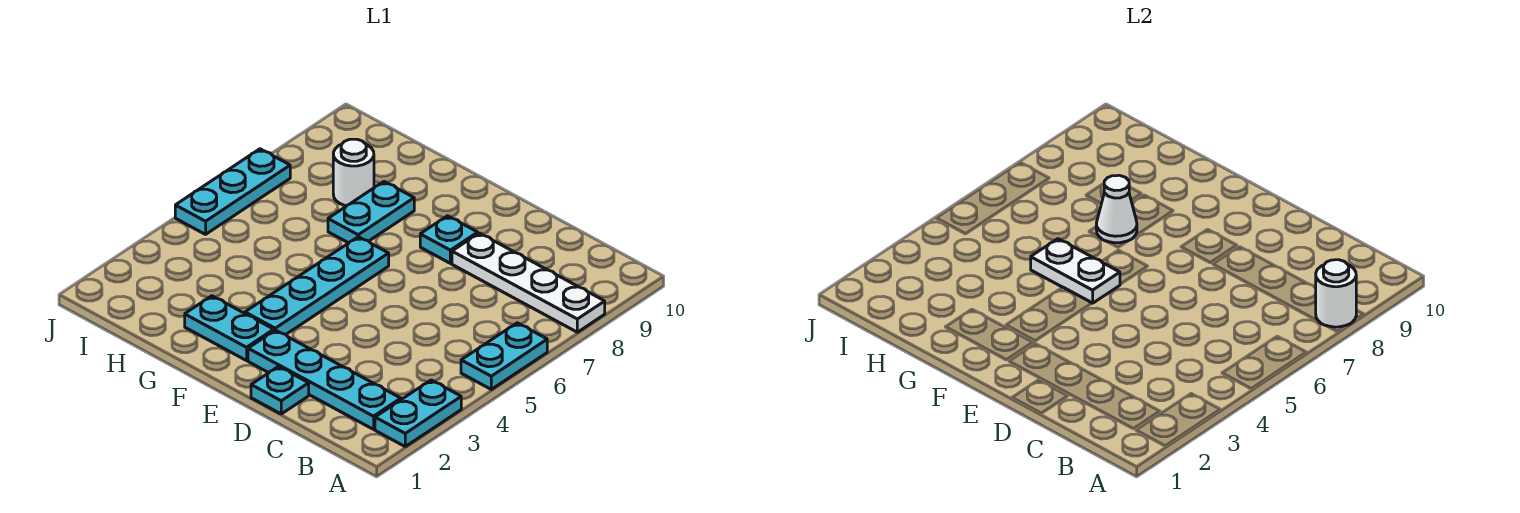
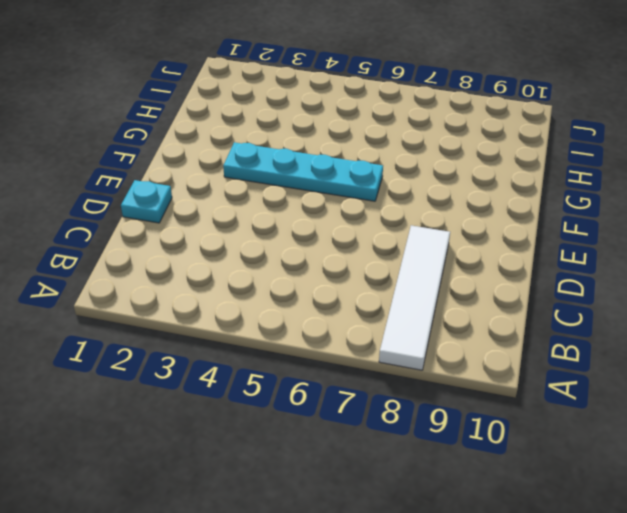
white 1x4 tile [379,225,450,370] -> white 1x4 plate [452,233,605,332]
none -> cyan 1x2 plate [375,380,461,446]
none -> cyan 1x2 plate [461,323,547,389]
none -> cyan 1x4 plate [248,330,401,429]

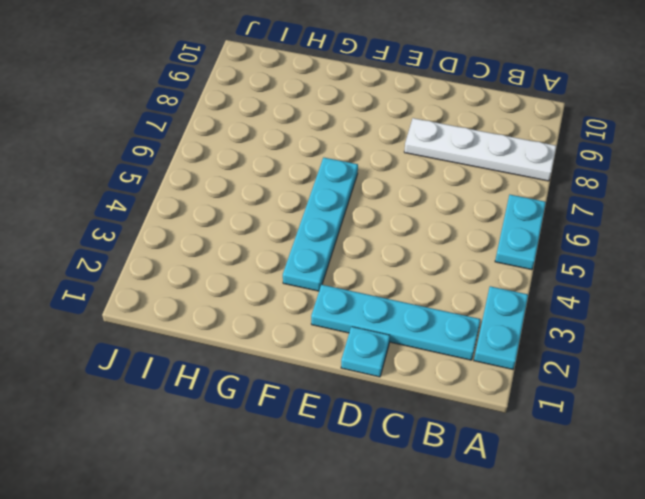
none -> cyan 1x1 plate [420,216,478,263]
none -> cyan 1x2 plate [185,296,274,361]
none -> cyan 1x2 plate [328,182,414,243]

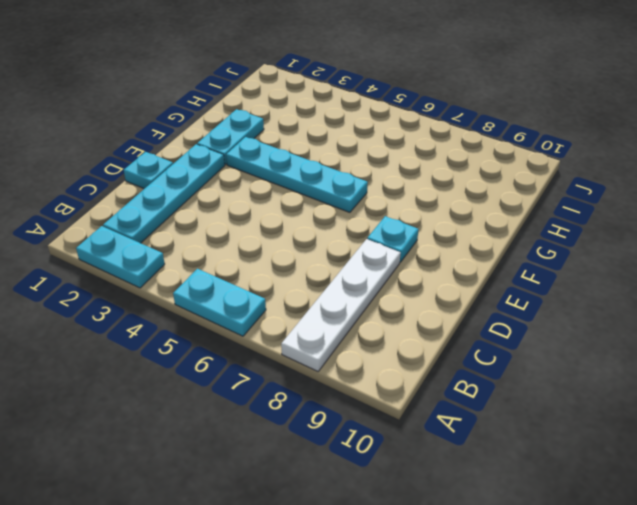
none -> cyan 1x2 plate [328,182,414,243]
none -> white 1x1 round brick [333,139,374,206]
none -> cyan 1x3 plate [175,149,290,234]

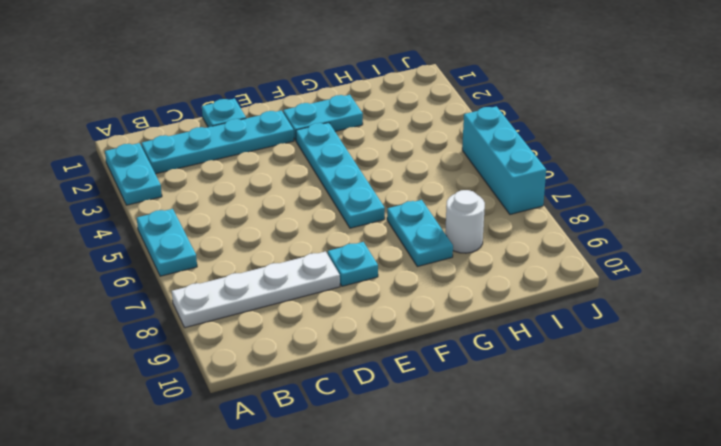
cyan 1x3 brick [462,106,546,214] -> cyan 1x3 plate [175,149,290,234]
none -> white 1x1 round brick [1316,260,1356,327]
none -> white 1x2 plate [1031,239,1120,303]
none -> white 1x1 cone [1096,175,1137,243]

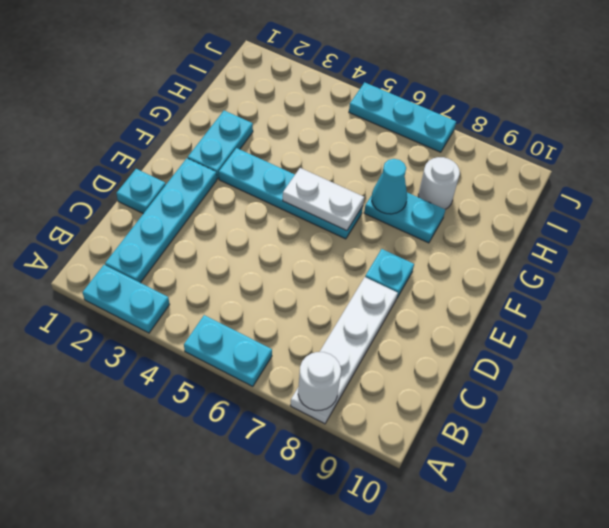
white 1x2 plate [283,168,364,231] -> white 1x2 plate turned to [1031,239,1120,303]
cyan 1x1 cone [372,159,407,214] -> white 1x1 cone [1096,175,1137,243]

